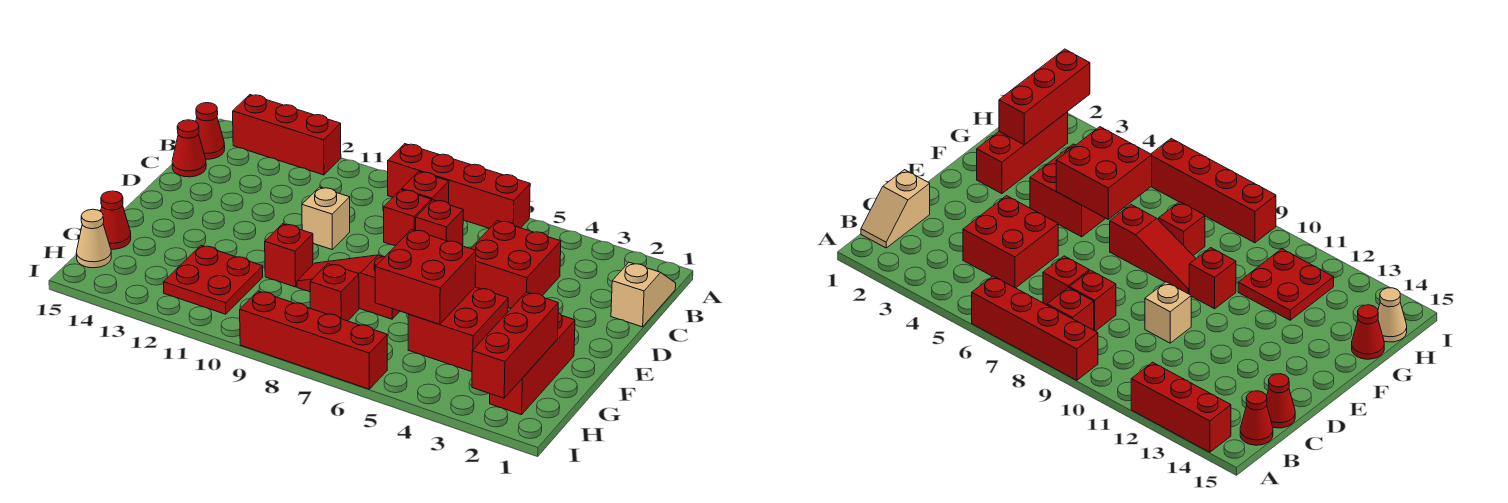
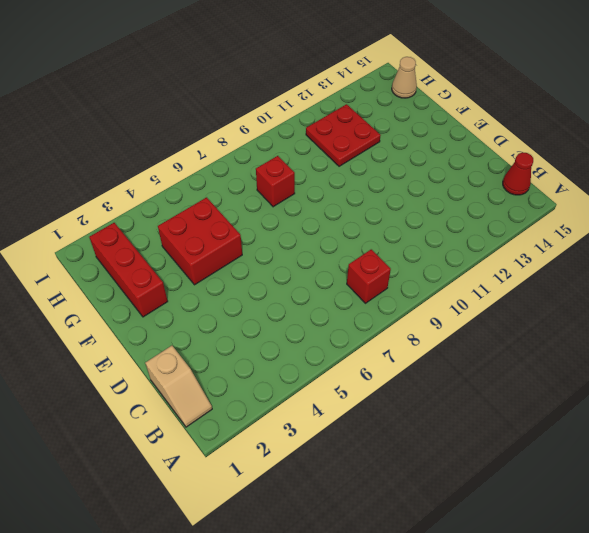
none -> red 1x4 brick [388,144,530,229]
none -> red 1x3 brick [233,95,341,175]
none -> red 2x2 brick [471,221,561,309]

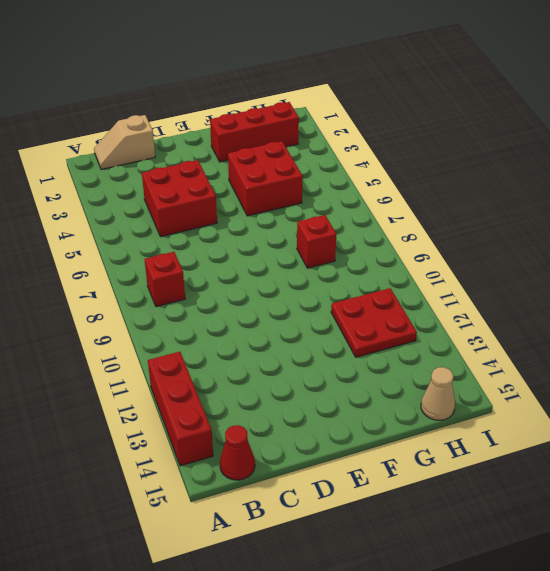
none -> red 1x4 brick [388,144,530,229]
none -> red 1x1 brick [416,200,463,245]
none -> red 1x1 brick [384,190,431,246]

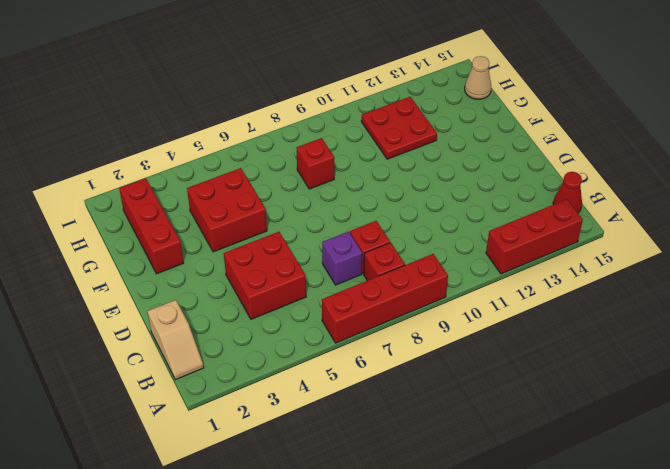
purple 1x1 brick [322,232,362,285] -> red 1x1 brick [416,200,463,245]
none -> red 1x1 cone [172,120,206,177]
none -> tan 1x1 brick [302,187,350,249]
none -> red 1x3 slope [297,255,400,319]

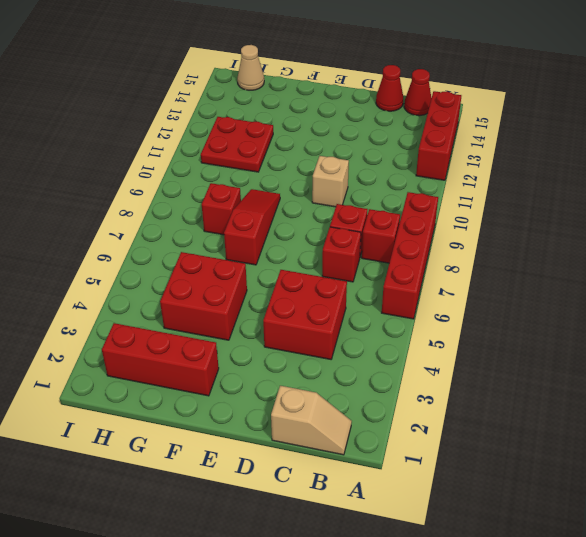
none -> red 1x1 brick [265,224,313,287]
none -> red 1x1 cone [101,191,131,249]
none -> red 1x4 brick [240,291,387,389]

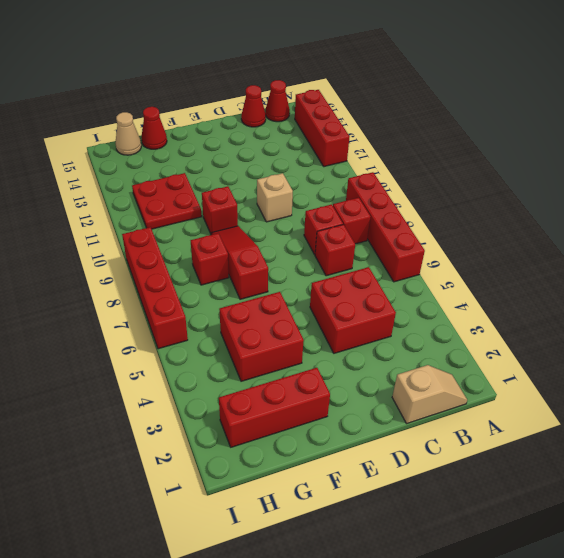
none -> red 2x2 brick [375,230,476,324]
none -> red 1x3 brick [472,292,558,398]

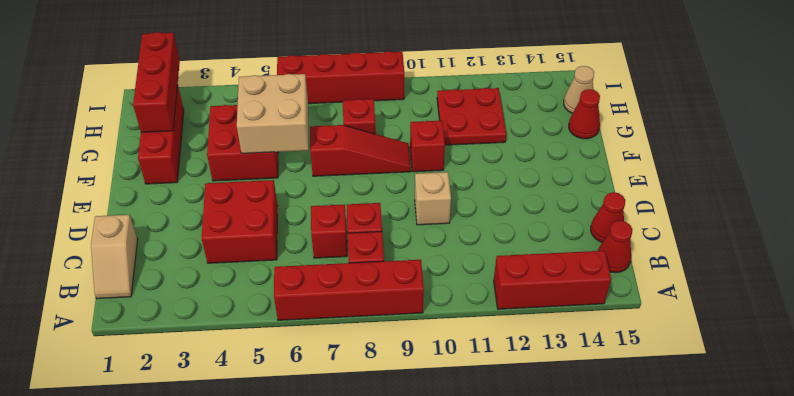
tan 2x2 brick [237,74,309,153] -> red 2x2 brick [375,230,476,324]

